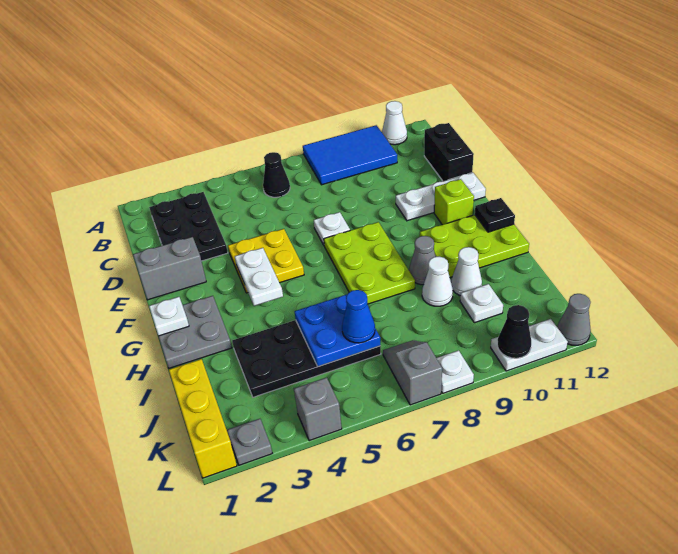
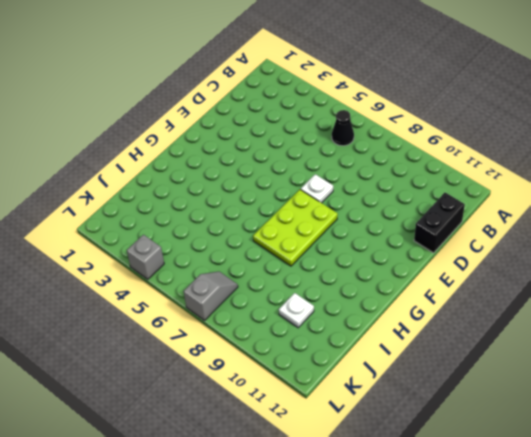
none -> blue 2x3 tile [303,125,397,185]
none -> white 1x1 cone [382,101,407,145]
none -> black 2x3 plate [149,192,228,261]
none -> grey 1x2 brick [133,237,206,300]

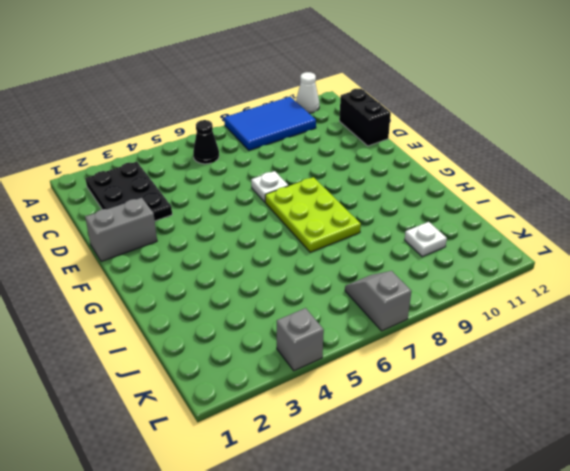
none -> yellow 2x2 plate [228,229,304,293]
none -> white 1x3 plate [396,172,486,221]
none -> lime 1x1 brick [434,179,474,225]
none -> grey 2x2 plate [159,296,232,368]

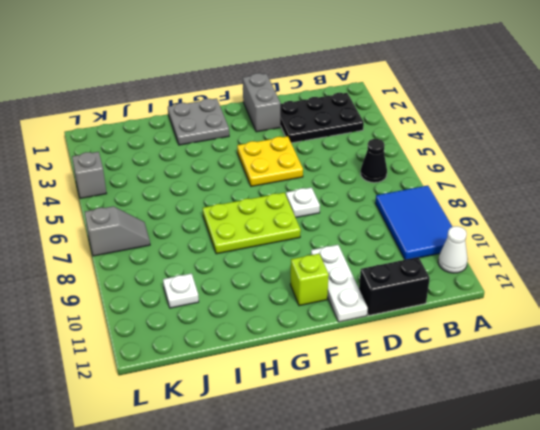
none -> lime 2x3 plate [420,215,529,277]
none -> grey 1x1 cone [409,236,436,285]
none -> black 2x4 plate [232,320,381,397]
none -> white 1x1 cone [422,257,453,306]

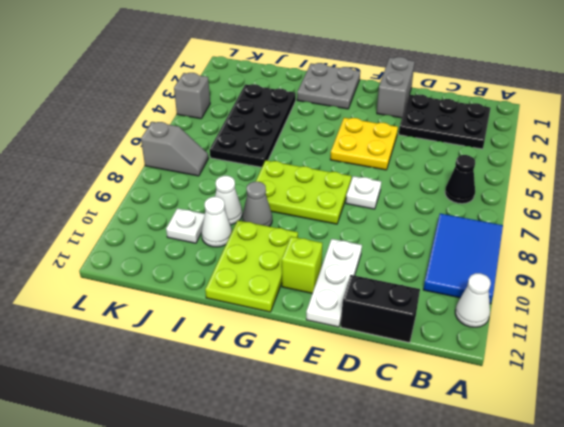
none -> yellow 1x3 brick [169,359,237,478]
none -> grey 1x1 plate [227,419,272,465]
none -> white 1x1 plate [437,350,474,393]
none -> white 1x2 plate [491,319,568,371]

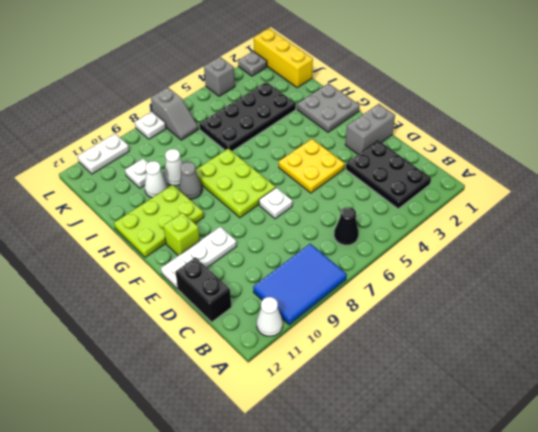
none -> grey 1x1 cone [557,294,591,345]
none -> white 1x2 plate [235,248,283,306]
none -> white 1x1 plate [149,297,189,336]
none -> black 1x1 plate [475,198,515,232]

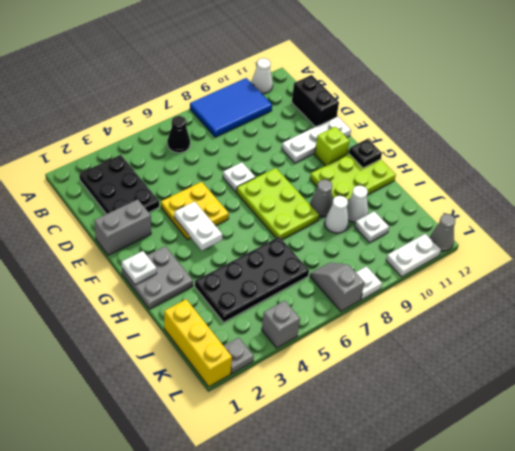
none -> blue 2x2 plate [294,295,381,367]
none -> black 1x1 cone [497,305,531,358]
none -> blue 1x1 cone [342,290,375,343]

